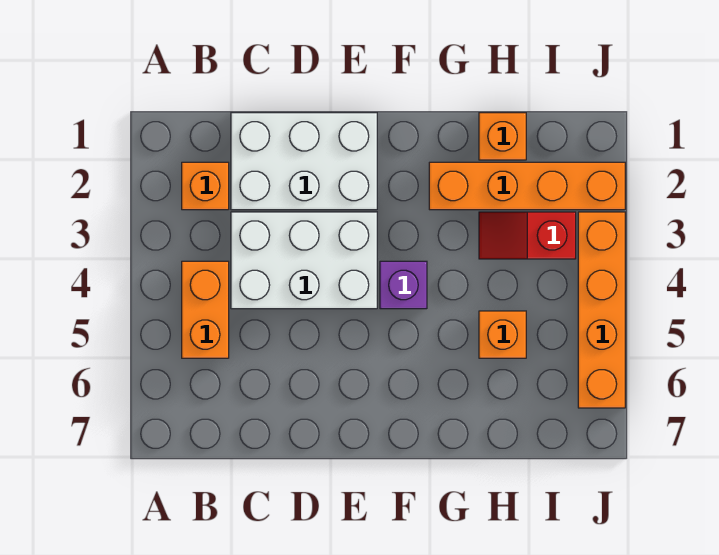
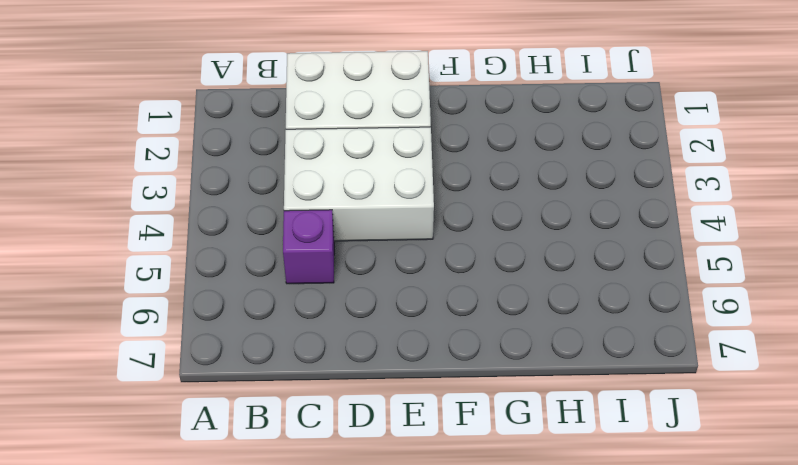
purple 1x1 brick [283,210,334,284] -> purple 1x1 brick moved to [380,261,427,309]
none -> orange 1x1 brick [182,162,229,210]
none -> orange 1x2 brick [182,261,229,358]

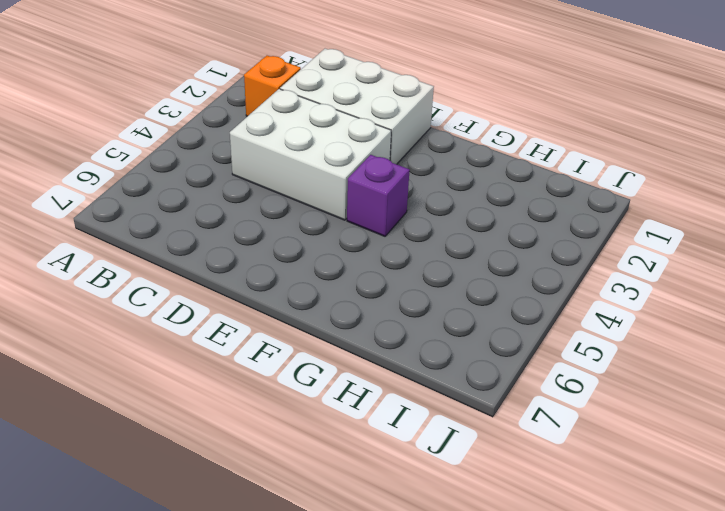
none -> orange 1x2 brick [182,261,229,358]
none -> orange 1x4 brick [429,162,625,210]

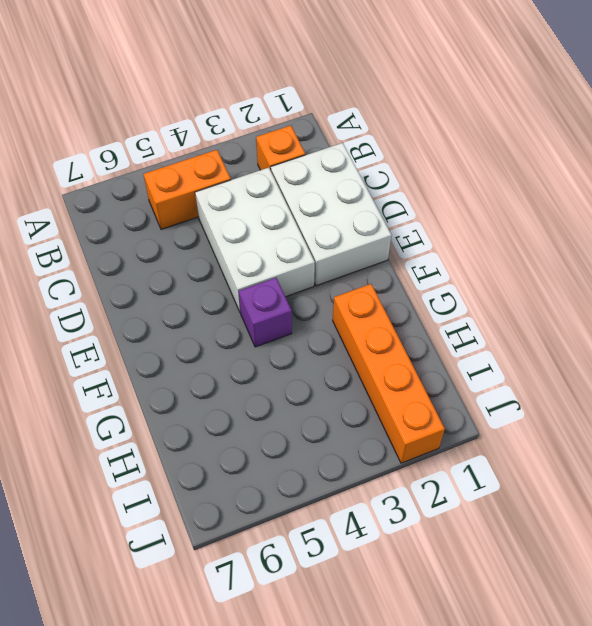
none -> orange 1x1 brick [479,113,526,160]
none -> red 1x2 slope [479,212,576,259]

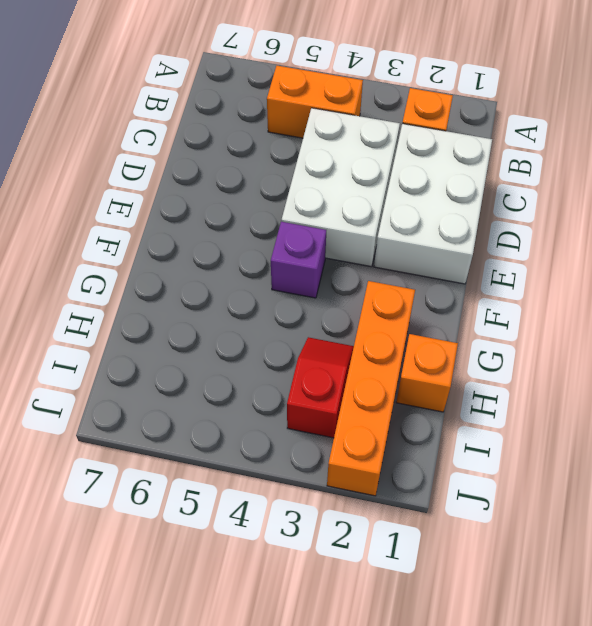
none -> orange 1x1 brick [479,311,526,358]
none -> orange 1x4 brick [578,212,625,408]

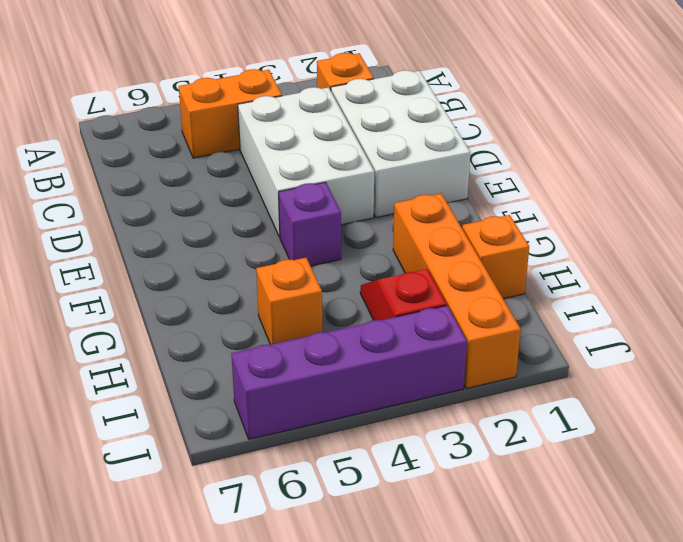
purple 1x4 brick [231,306,467,439] -> orange 1x4 brick [578,212,625,408]

